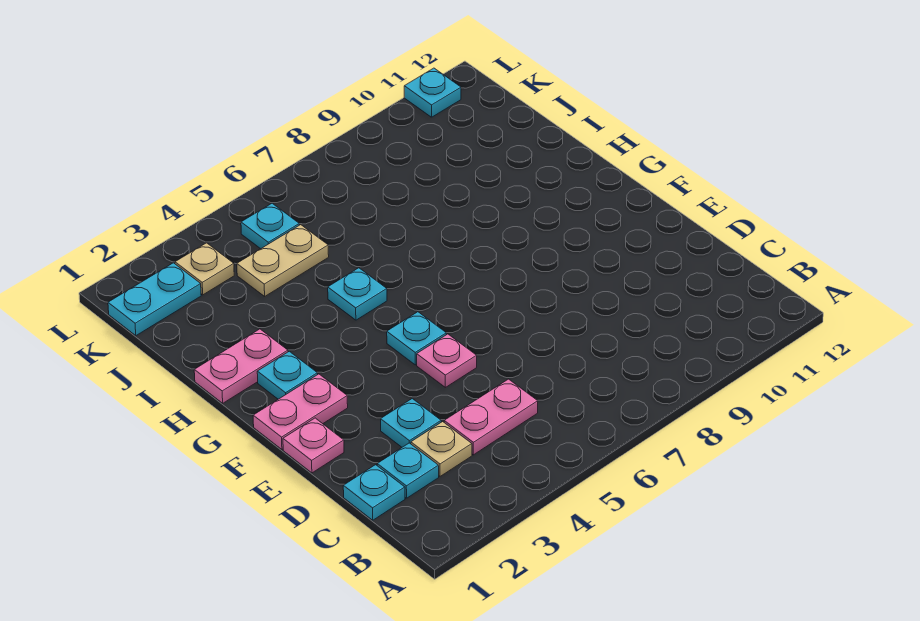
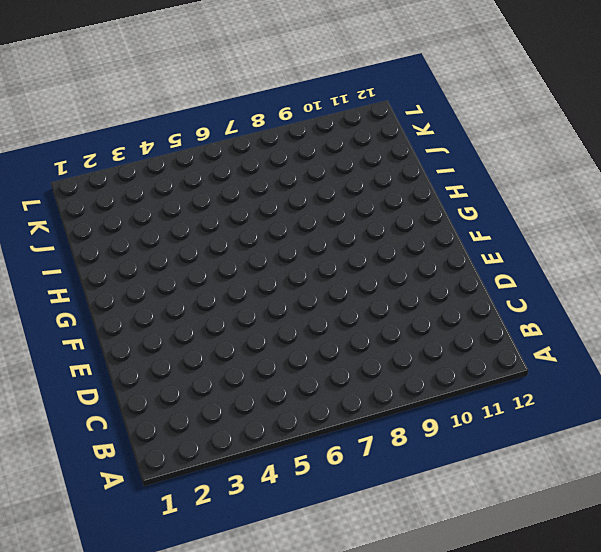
none -> cyan 1x1 plate [343,465,405,520]
none -> cyan 1x1 plate [377,443,439,498]
none -> tan 1x1 plate [411,422,472,476]

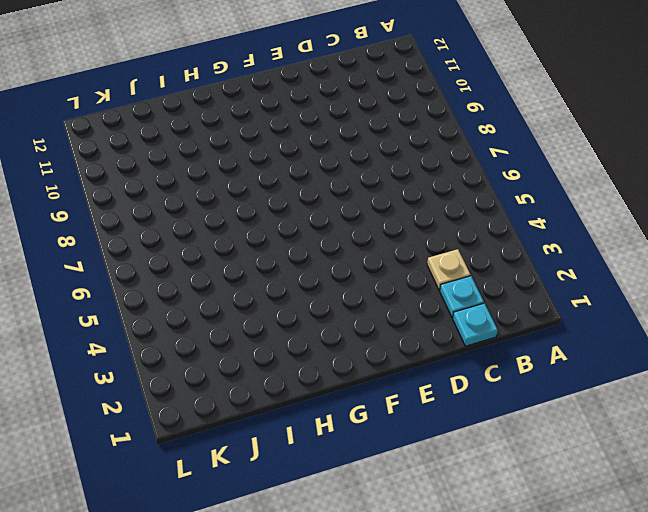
none -> pink 1x2 plate [444,379,538,455]
none -> cyan 1x1 plate [381,399,441,447]
none -> pink 1x1 plate [283,418,344,473]

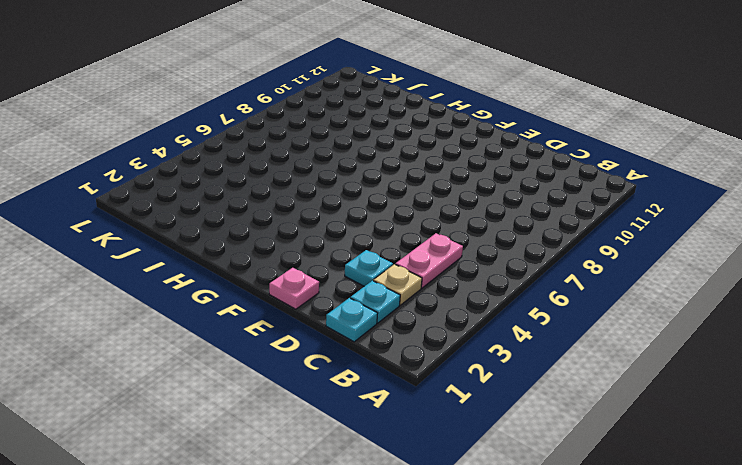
none -> pink 1x1 plate [417,334,477,387]
none -> pink 1x2 plate [253,374,348,449]
none -> cyan 1x1 plate [387,312,446,365]

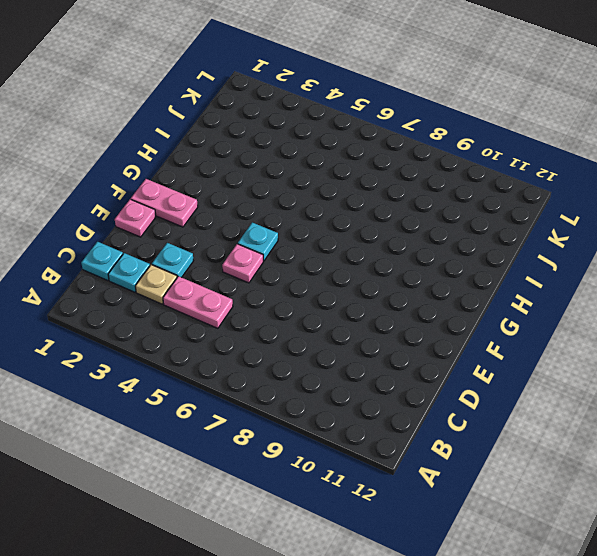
none -> cyan 1x1 plate [257,351,318,399]
none -> pink 1x2 plate [194,329,288,403]
none -> cyan 1x1 plate [328,268,387,320]

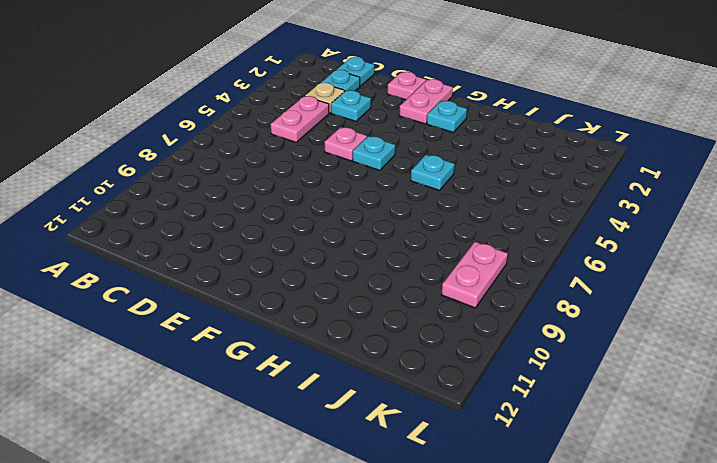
pink 1x2 plate [442,242,508,308] -> pink 1x2 plate moved to [194,329,288,403]
none -> tan 1x2 plate [237,225,329,296]
none -> cyan 1x2 plate [108,263,201,336]
none -> tan 1x1 plate [175,243,234,295]

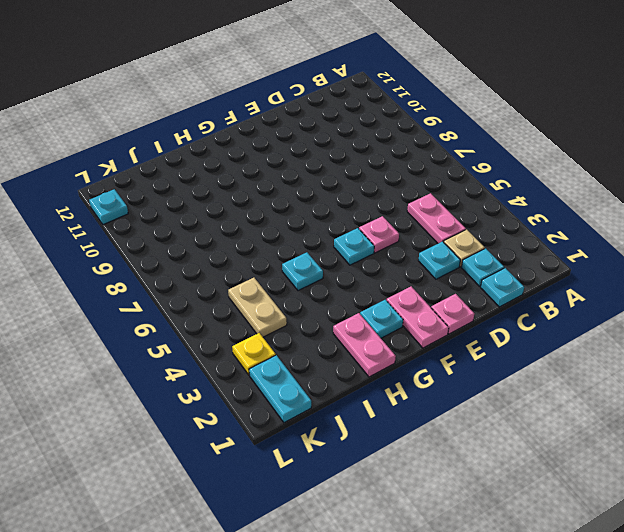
yellow 1x1 plate [232,333,276,375] -> tan 1x1 plate [175,243,234,295]
none -> cyan 1x1 plate [241,203,299,249]

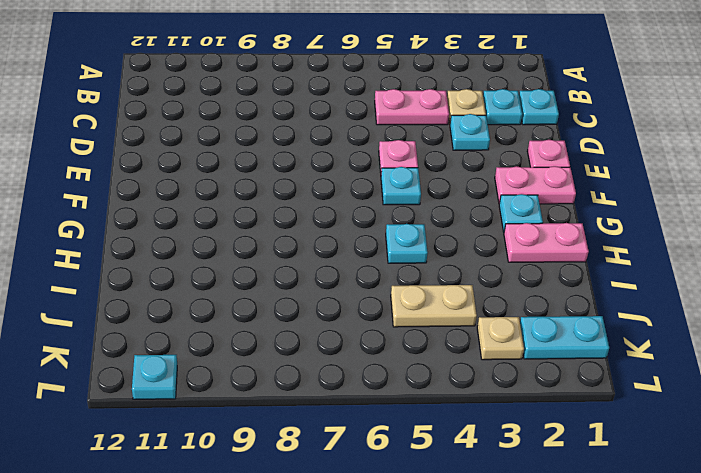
none -> cyan 1x1 plate [241,203,299,249]

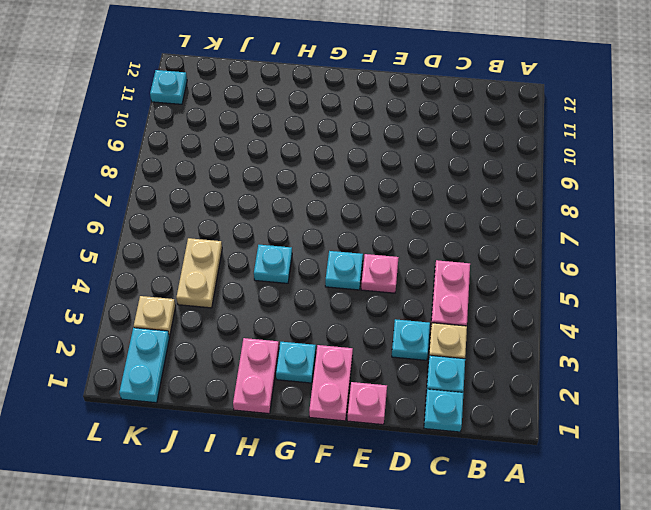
none -> cyan 1x1 plate [241,203,299,249]

